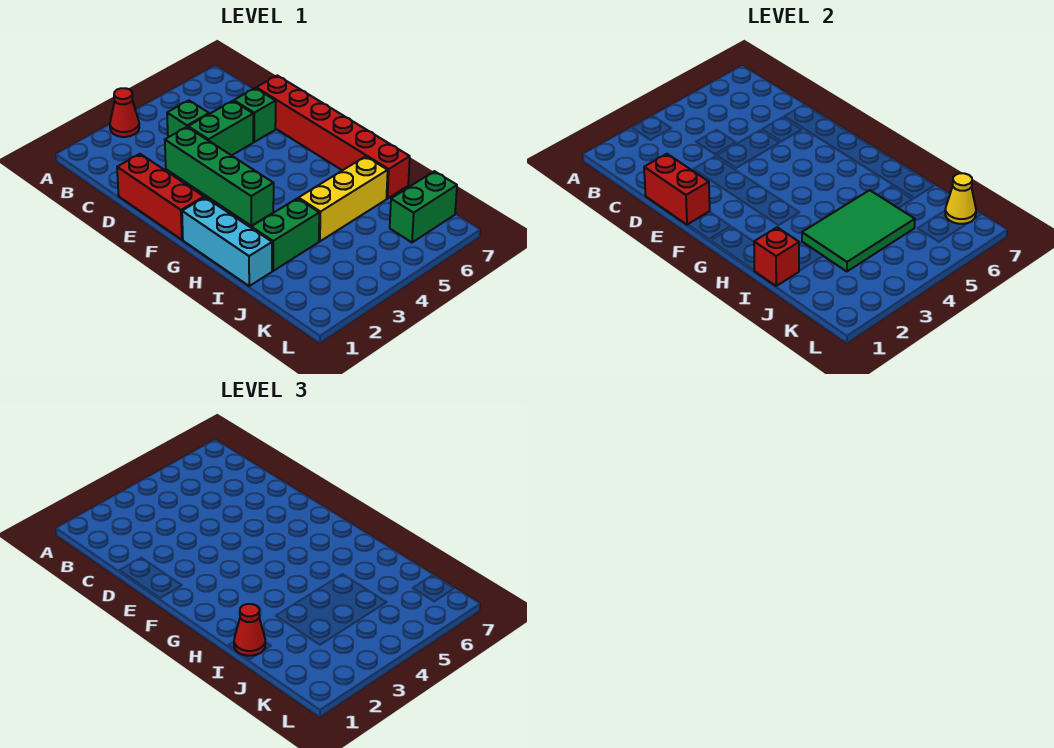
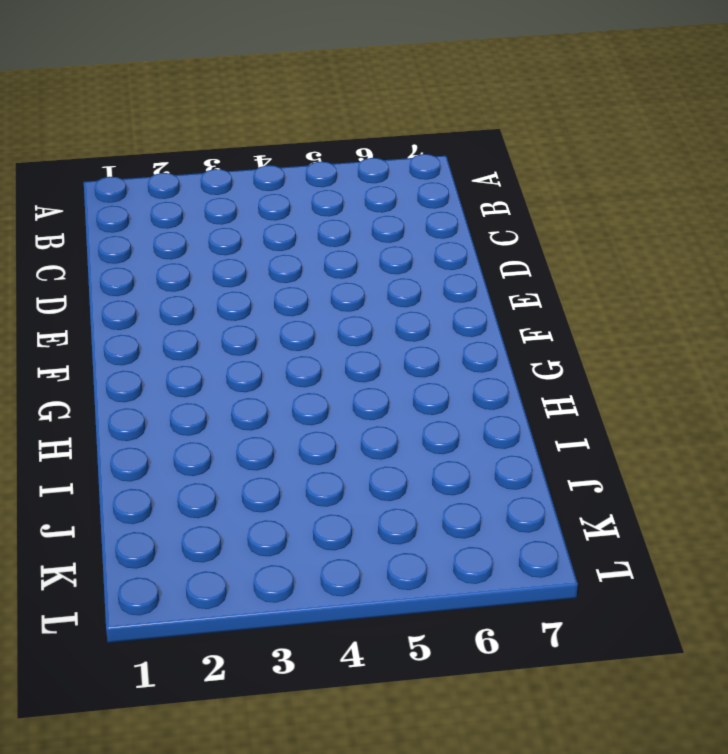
none -> red 1x1 cone [110,88,139,137]
none -> green 1x1 brick [167,100,209,137]
none -> red 1x3 brick [117,154,204,240]

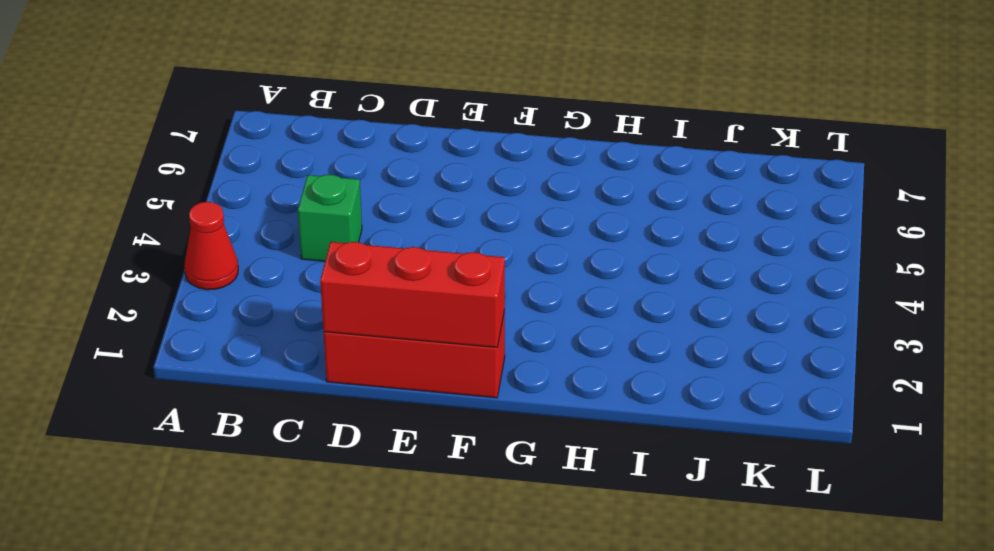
red 1x3 brick [320,242,505,348] -> red 1x2 brick [644,154,710,225]
none -> green 1x4 brick [165,127,274,226]
none -> green 1x2 brick [188,101,253,156]
none -> green 1x1 brick [234,88,276,142]

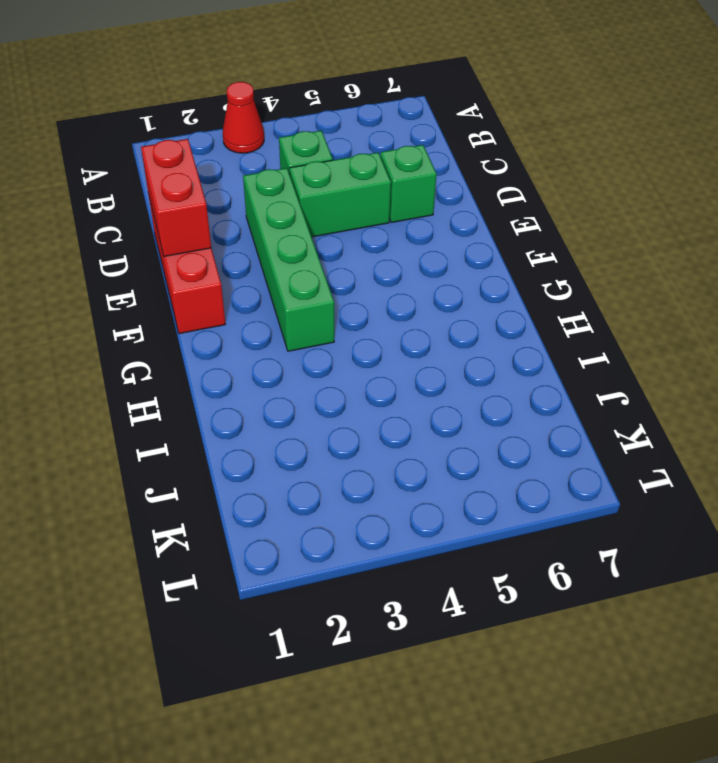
none -> red 1x6 brick [256,75,410,199]
none -> cyan 1x3 brick [182,197,272,286]
none -> green 1x2 brick [251,198,319,271]

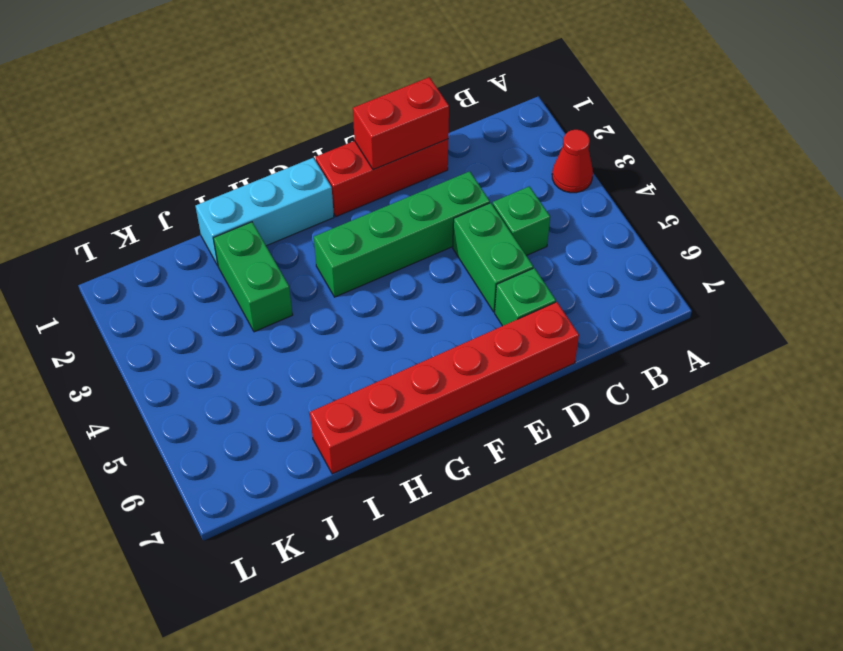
none -> yellow 1x3 brick [299,156,388,241]
none -> green 1x2 brick [390,171,457,242]
none -> red 1x1 brick [754,227,799,286]

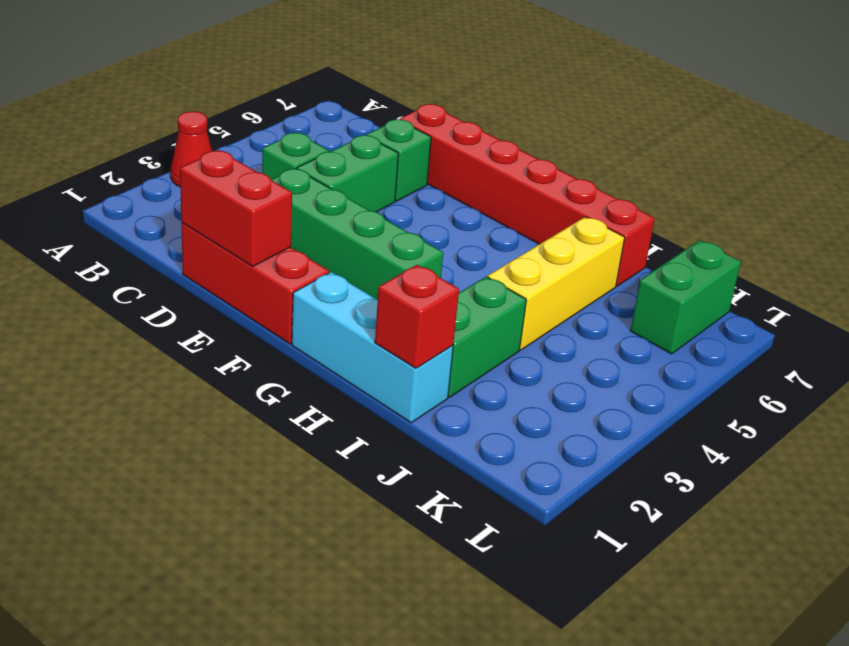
none -> green 2x3 tile [802,190,915,272]
none -> yellow 1x1 cone [945,173,976,224]
none -> red 1x1 cone [234,604,265,656]

